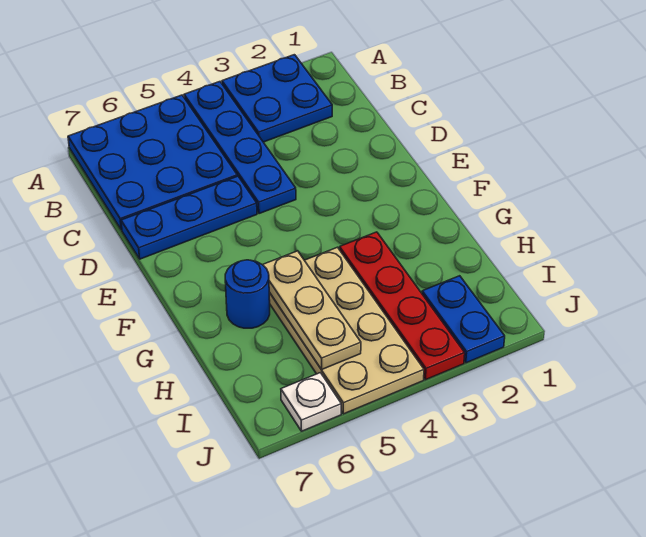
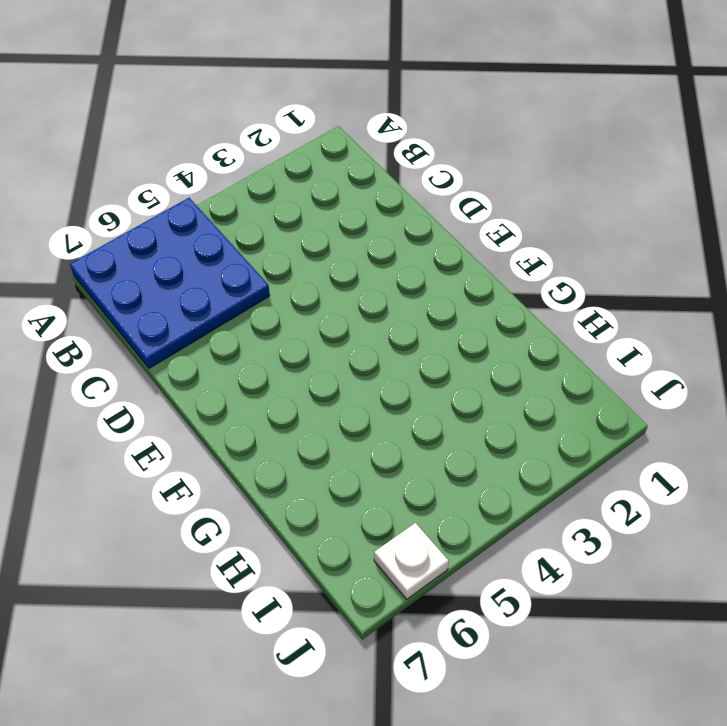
none -> blue 2x2 plate [222,55,332,142]
none -> blue 1x4 plate [184,82,296,214]

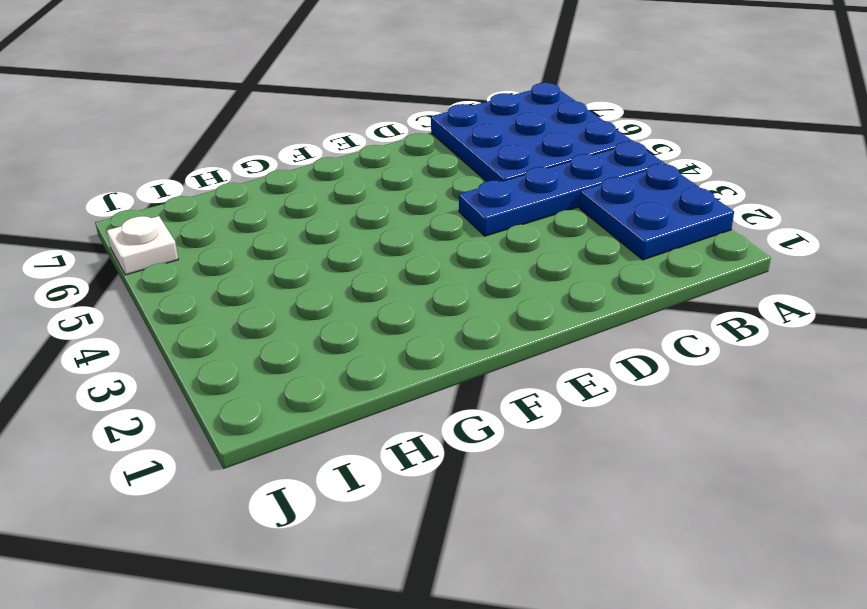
none -> blue 1x3 plate [121,176,257,259]
none -> red 1x4 plate [340,232,465,380]

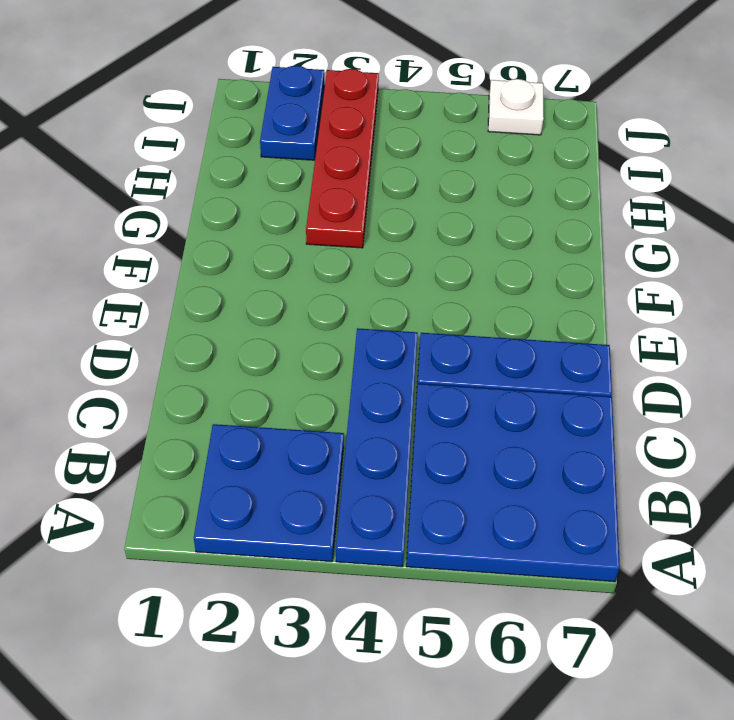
none -> tan 2x4 plate [269,247,424,414]
none -> blue 1x1 round brick [225,260,270,328]

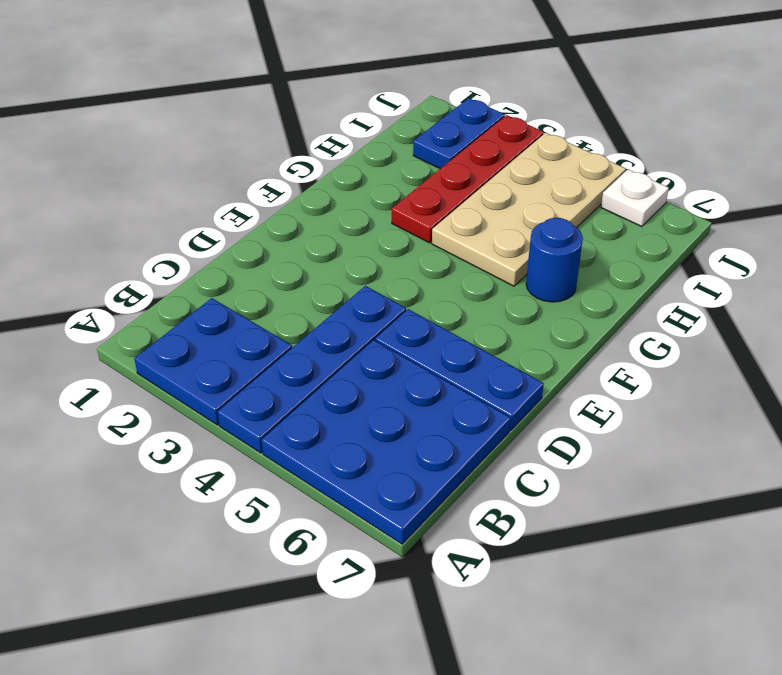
none -> tan 1x3 plate [263,251,361,370]

